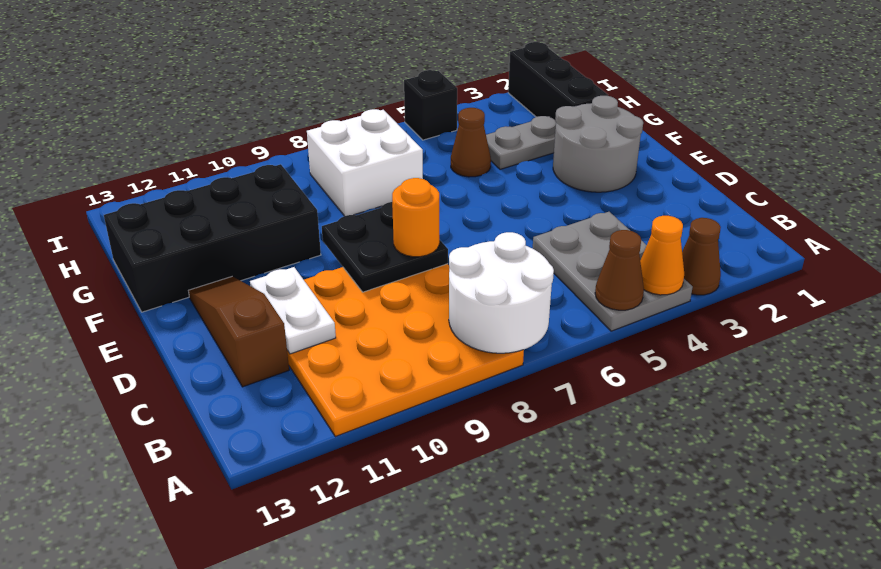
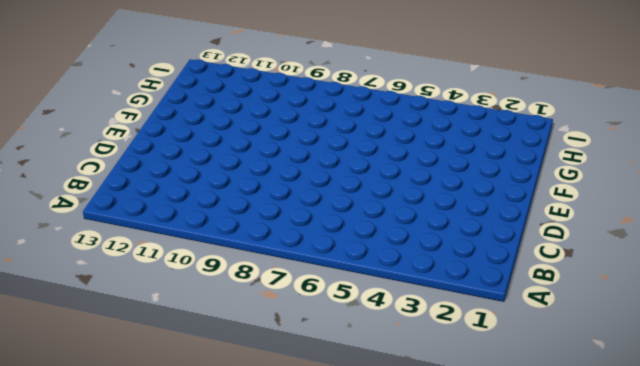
none -> brown 1x1 cone [682,218,721,295]
none -> grey 2x3 plate [533,212,693,331]
none -> orange 4x4 plate [287,264,524,437]

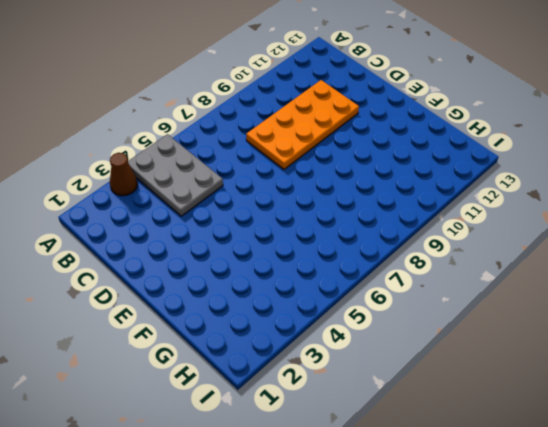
orange 2x4 plate [246,80,359,169] -> orange 4x4 plate [287,264,524,437]
none -> brown 1x3 slope [189,276,289,387]
none -> grey 2x2 round brick [553,96,643,192]
none -> black 2x4 brick [104,164,321,312]

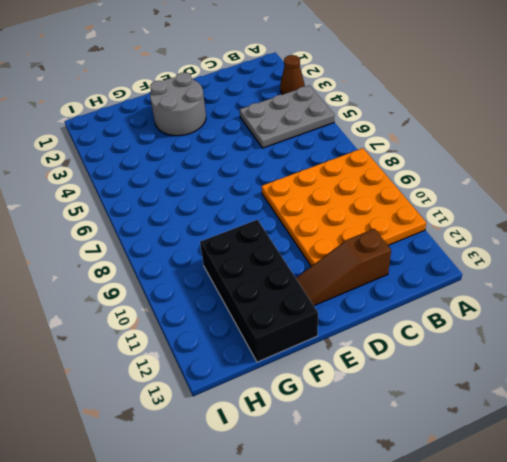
none -> black 1x3 brick [508,42,608,120]
none -> grey 1x2 plate [486,116,556,169]
none -> brown 1x1 cone [451,108,491,177]

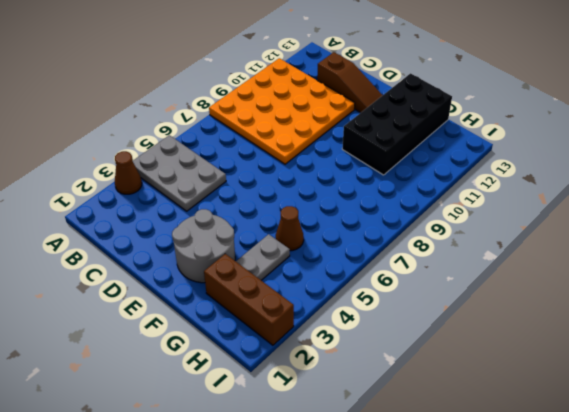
brown 1x3 brick [204,254,294,345] -> black 1x3 brick [508,42,608,120]
none -> white 2x2 brick [307,109,423,216]
none -> black 1x1 brick [404,70,457,140]
none -> orange 1x1 cone [640,216,684,295]

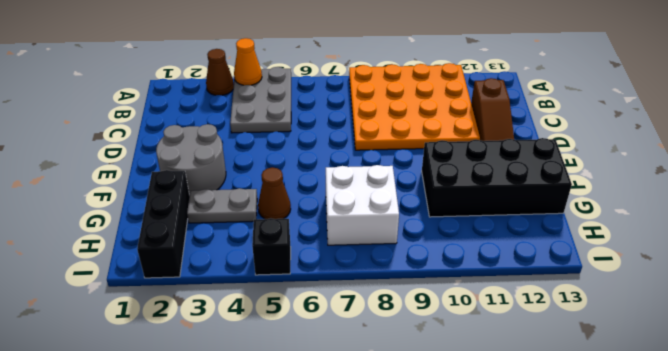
none -> brown 1x1 cone [595,230,644,310]
none -> white 2x2 round brick [449,232,554,353]
none -> white 1x2 plate [250,267,336,354]

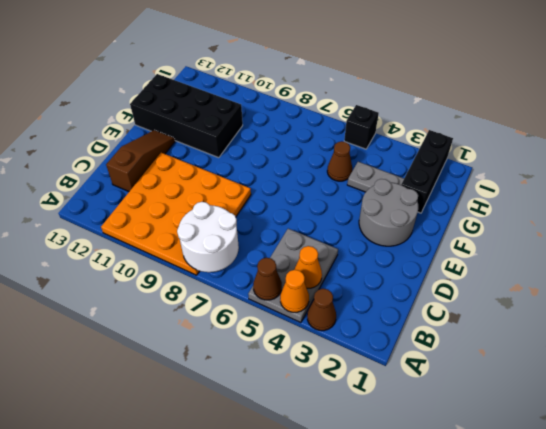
orange 1x1 cone [294,246,322,288] -> none
none -> white 2x2 brick [307,109,423,216]
none -> white 1x2 plate [250,267,336,354]
none -> black 2x2 plate [322,202,448,292]

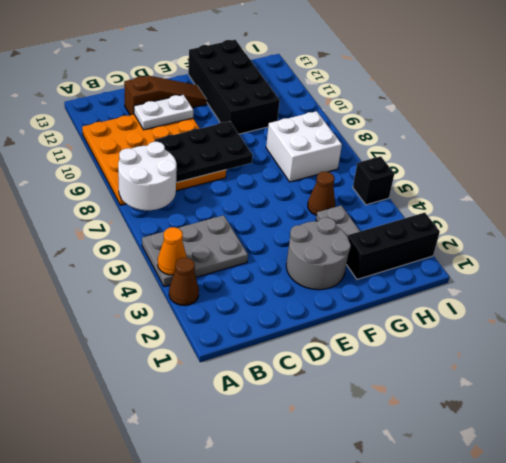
black 2x3 plate [154,121,253,183] -> black 2x2 plate [322,202,448,292]
none -> brown 1x1 cone [595,230,644,310]
none -> orange 1x1 round brick [392,178,439,257]

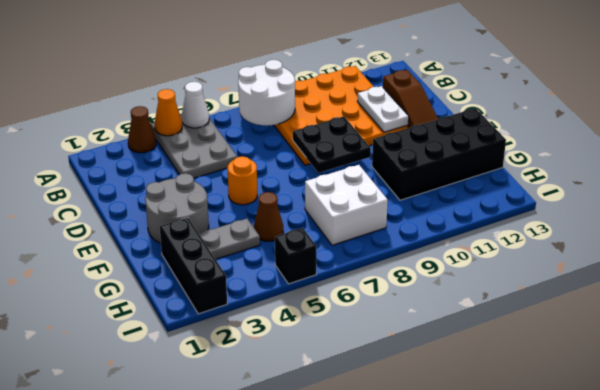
white 1x1 cone [181,82,209,128] -> brown 1x1 cone [595,230,644,310]
orange 1x1 round brick [227,156,257,205] -> orange 1x1 round brick moved to [392,178,439,257]

